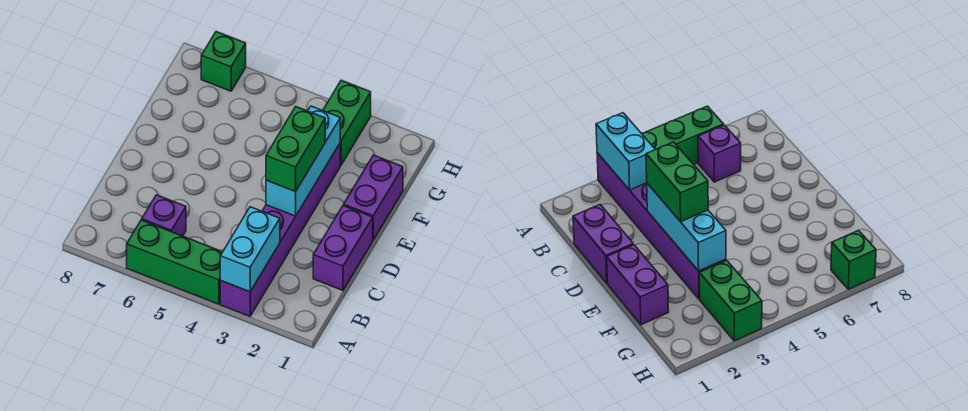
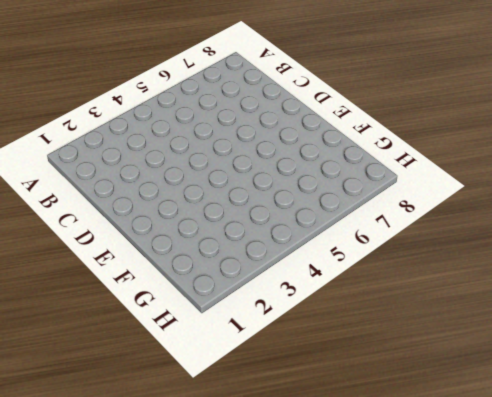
none -> purple 1x6 brick [220,144,340,316]
none -> green 1x3 brick [127,220,222,304]

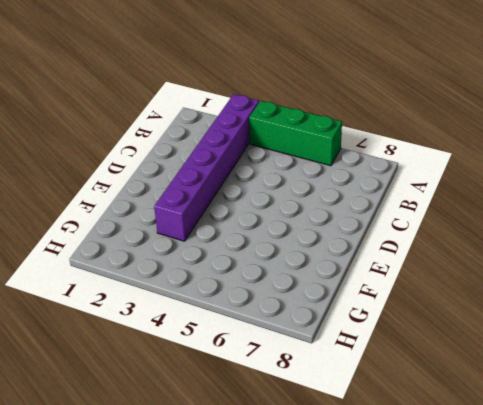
none -> purple 1x1 brick [142,195,186,236]
none -> purple 1x2 brick [313,205,373,290]

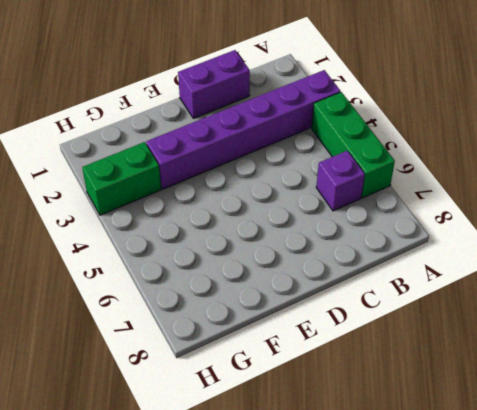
none -> purple 1x2 brick [344,155,403,240]
none -> green 1x1 brick [201,32,246,91]

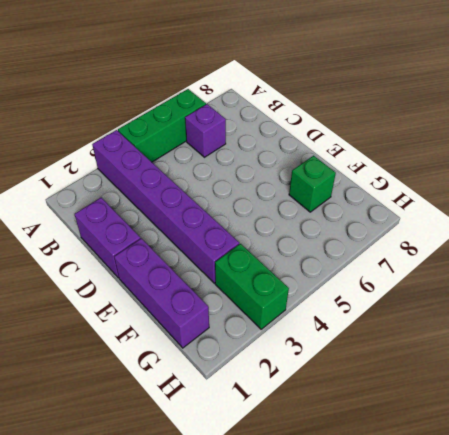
purple 1x3 brick [114,238,209,348] -> purple 1x2 brick [344,155,403,240]
green 1x1 brick [289,156,336,212] -> green 1x1 brick moved to [201,32,246,91]
none -> cyan 1x2 brick [220,207,280,292]
none -> cyan 1x3 brick [266,106,340,216]

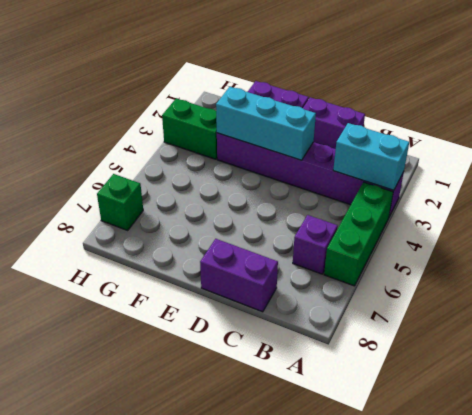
purple 1x2 brick [200,239,278,312] -> none
none -> green 1x2 brick [266,107,325,192]

